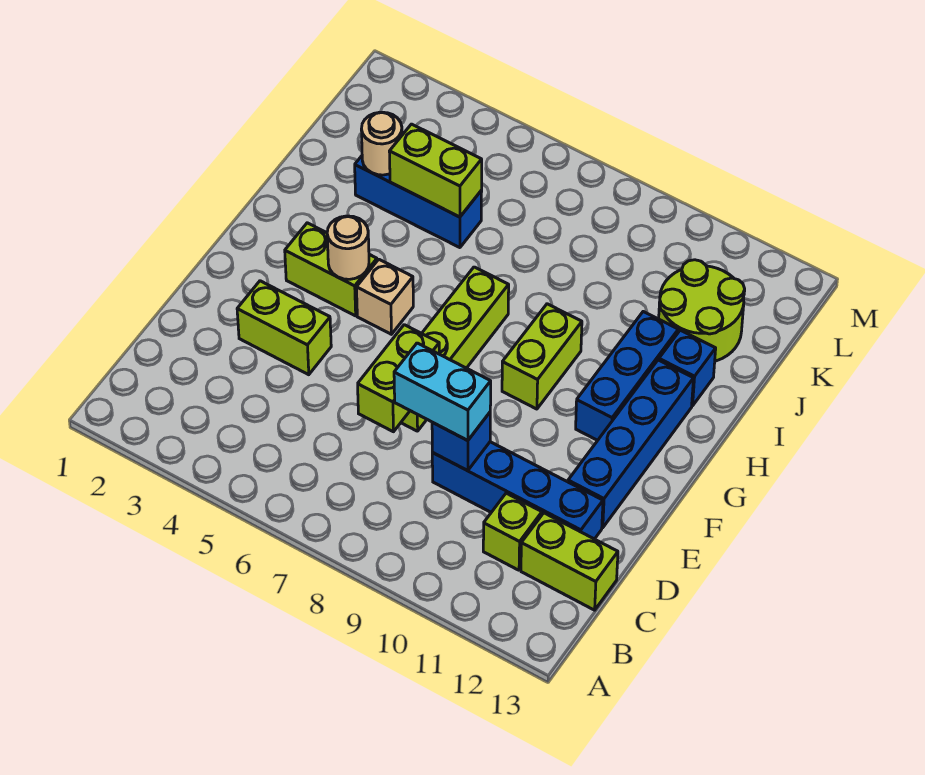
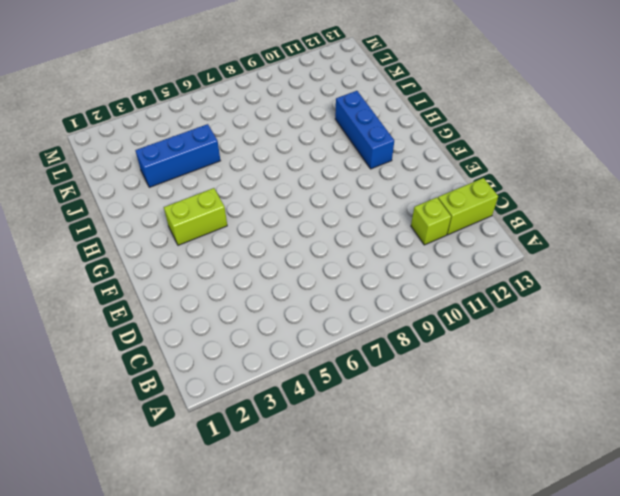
none -> blue 1x4 brick [432,442,603,539]
none -> lime 1x2 brick [237,281,331,375]
none -> lime 1x4 brick [401,267,509,431]

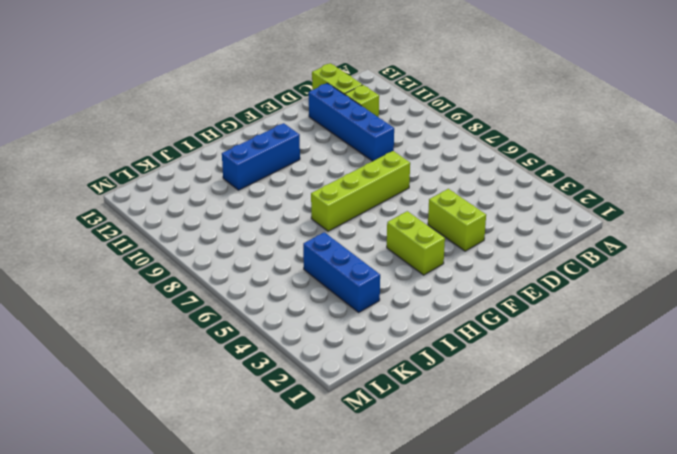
none -> blue 1x4 brick [568,360,694,528]
none -> tan 1x1 brick [357,259,413,334]
none -> lime 1x2 brick [502,304,582,409]

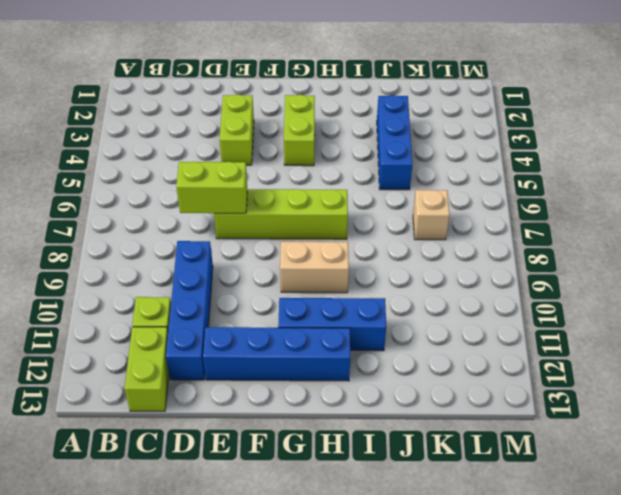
tan 1x2 brick [280,242,349,293] -> lime 1x2 brick [502,304,582,409]
tan 1x1 brick [413,190,450,240] -> tan 1x1 brick moved to [357,259,413,334]
none -> blue 1x1 brick [659,330,716,406]
none -> lime 2x2 round brick [659,260,745,361]
none -> blue 1x1 brick [432,413,490,471]

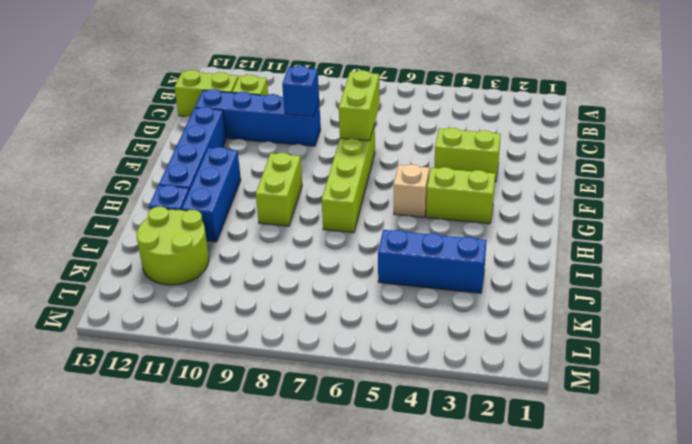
none -> tan 1x1 round brick [327,216,369,279]
none -> tan 1x1 round brick [361,112,402,175]
none -> lime 1x2 brick [389,124,482,217]

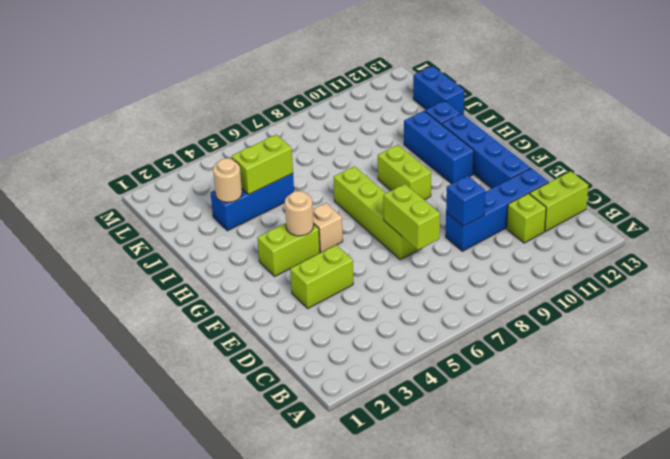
blue 1x2 brick [413,66,464,115] -> none
none -> lime 2x2 round brick [659,260,745,361]
none -> cyan 1x2 brick [394,343,491,441]

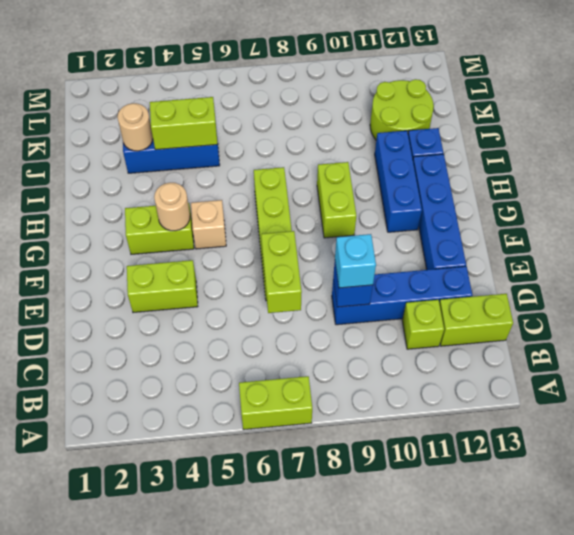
lime 1x2 brick [239,376,312,430] -> none
cyan 1x1 brick [335,234,376,288] -> cyan 1x2 brick [394,343,491,441]

